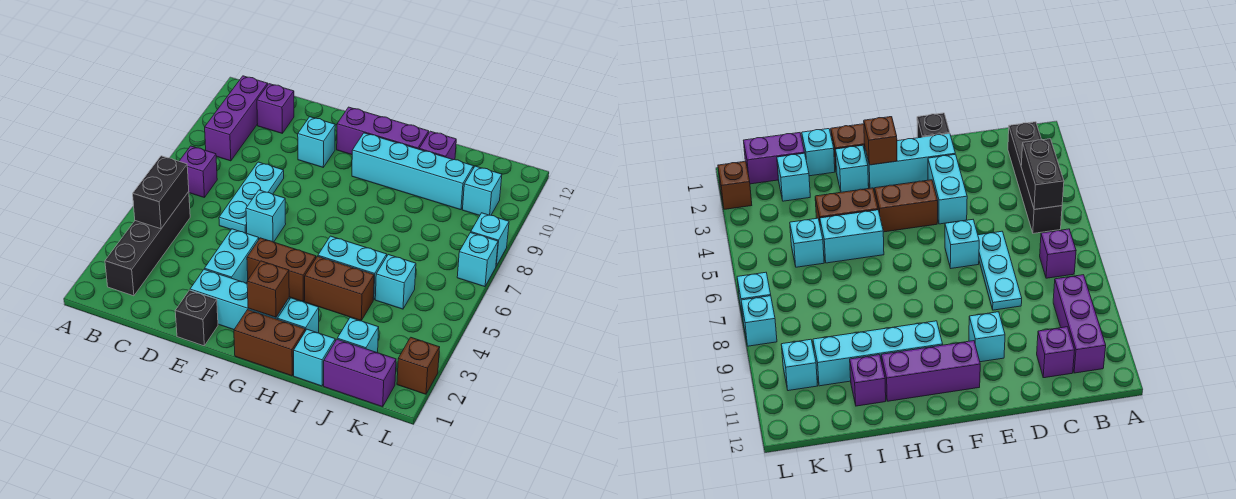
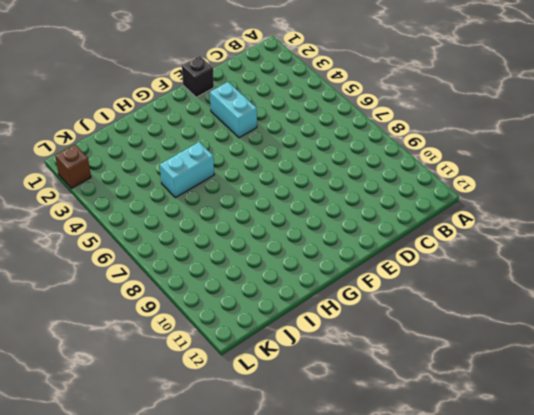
none -> black 1x4 brick [105,192,190,296]
none -> purple 1x1 brick [179,146,217,198]
none -> purple 1x3 brick [205,76,268,161]

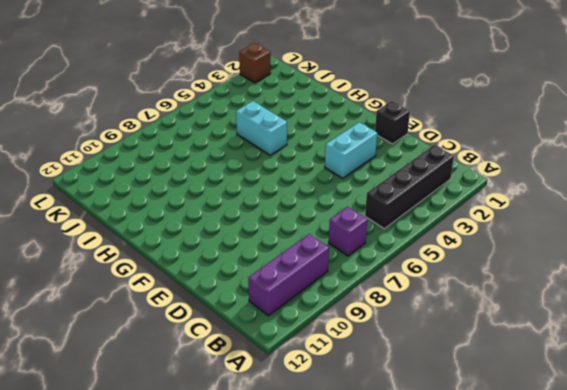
none -> purple 1x1 brick [257,84,294,133]
none -> cyan 1x3 plate [219,162,284,233]
none -> cyan 1x3 brick [190,269,289,330]

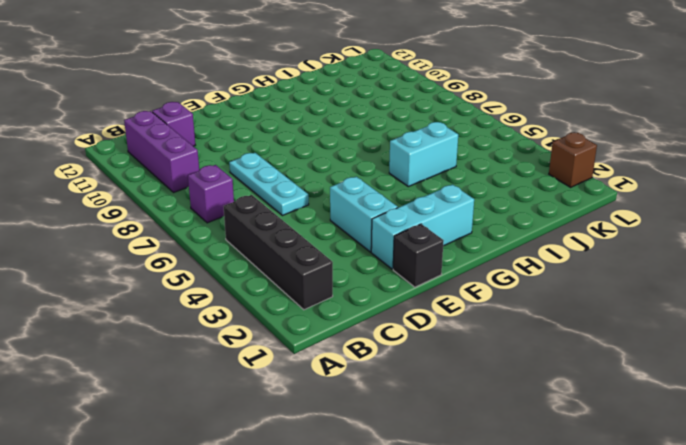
none -> cyan 1x1 brick [246,190,286,242]
none -> cyan 1x1 brick [298,117,335,167]
none -> brown 1x2 brick [247,238,316,301]

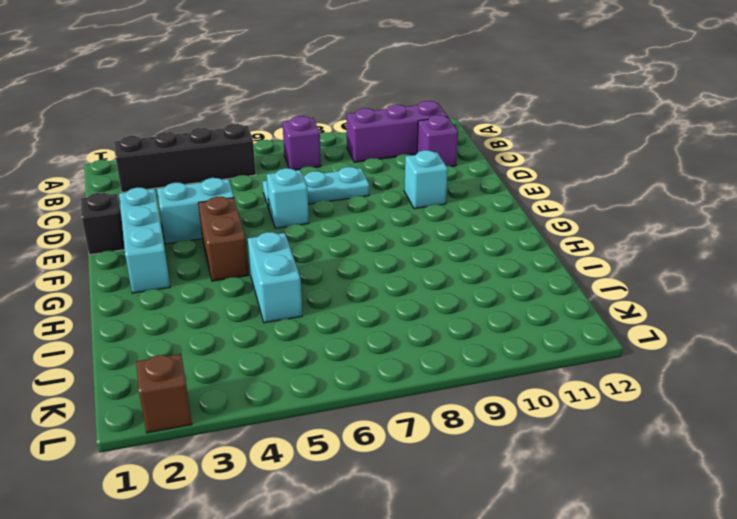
none -> purple 1x3 brick [337,107,429,155]
none -> brown 1x2 brick [234,310,305,376]
none -> cyan 1x4 brick [352,133,473,210]

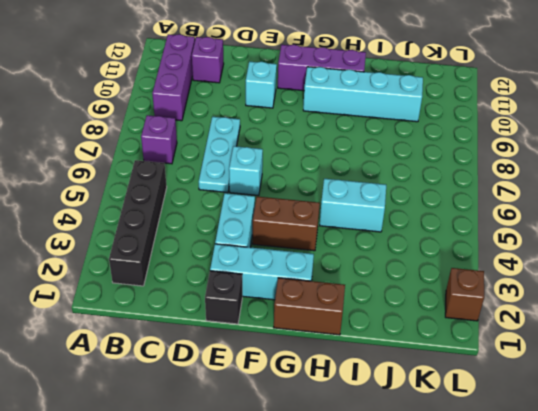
none -> cyan 1x1 brick [278,298,319,333]
none -> brown 1x2 brick [305,256,374,321]
none -> cyan 1x1 brick [294,329,335,386]

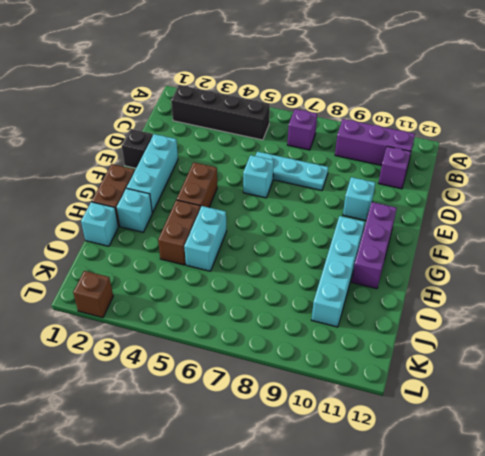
none -> cyan 1x2 brick [205,229,259,283]
none -> purple 1x1 brick [419,131,456,160]
none -> purple 1x2 brick [324,339,396,407]

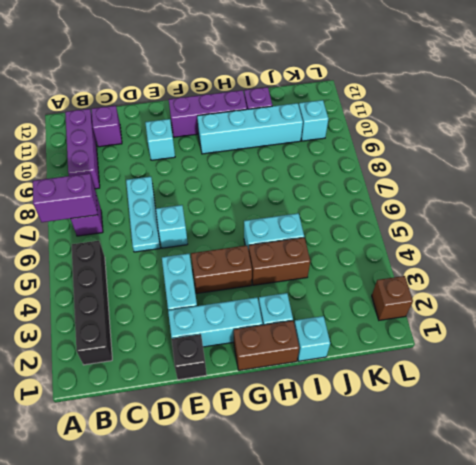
purple 1x2 brick [33,173,97,222] -> purple 1x2 brick moved to [324,339,396,407]
none -> cyan 1x1 brick [337,317,379,353]
none -> cyan 1x1 brick [375,255,416,309]
none -> cyan 1x1 brick [457,233,498,287]

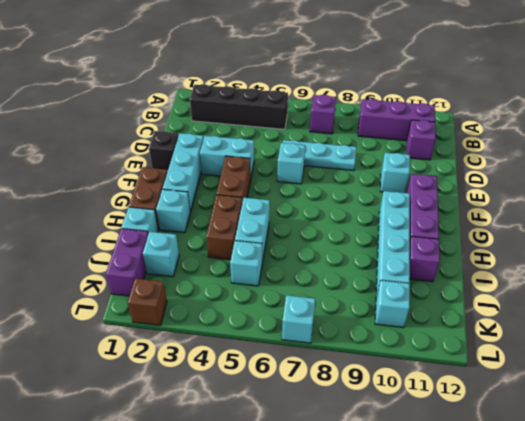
none -> cyan 1x1 brick [471,213,509,266]
none -> black 1x2 brick [133,156,189,229]
none -> brown 1x1 brick [247,261,289,317]

